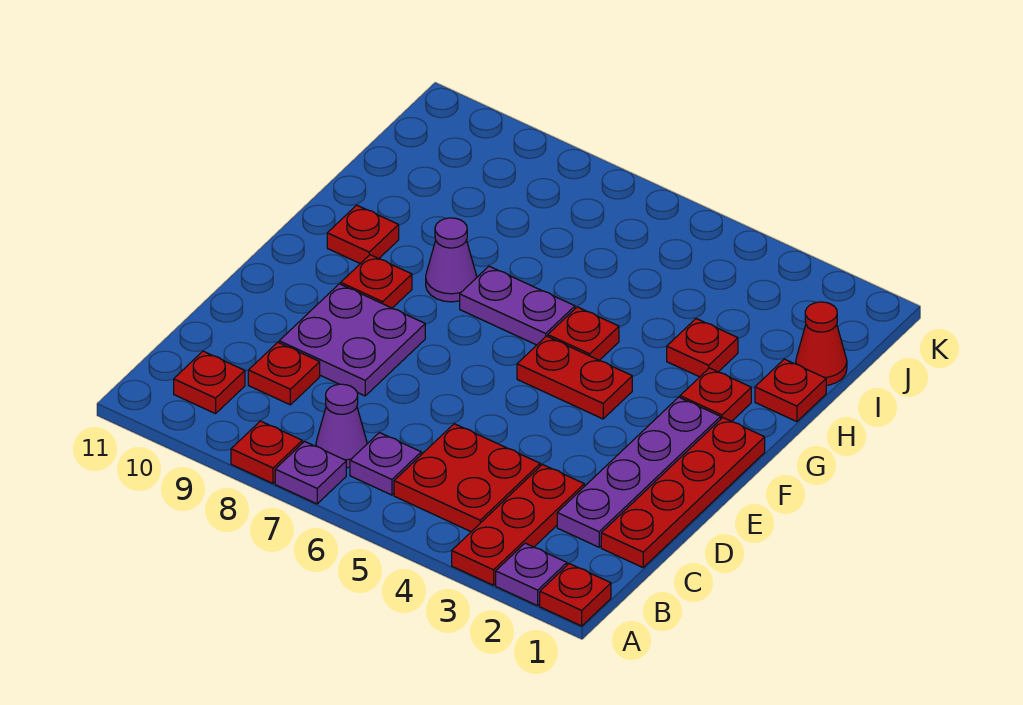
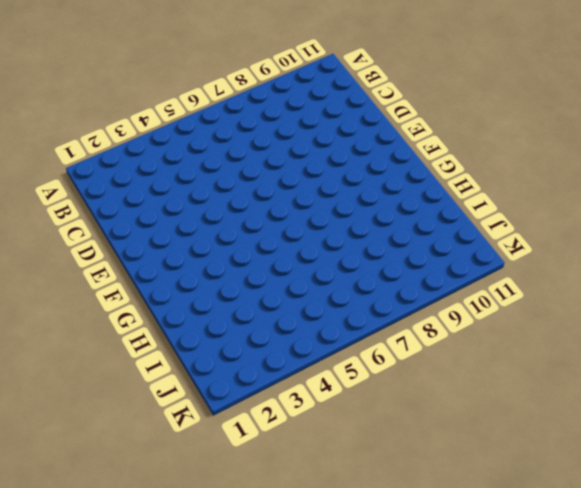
none -> red 1x1 plate [540,564,611,626]
none -> purple 1x1 plate [496,543,567,606]
none -> red 1x3 plate [452,464,584,585]

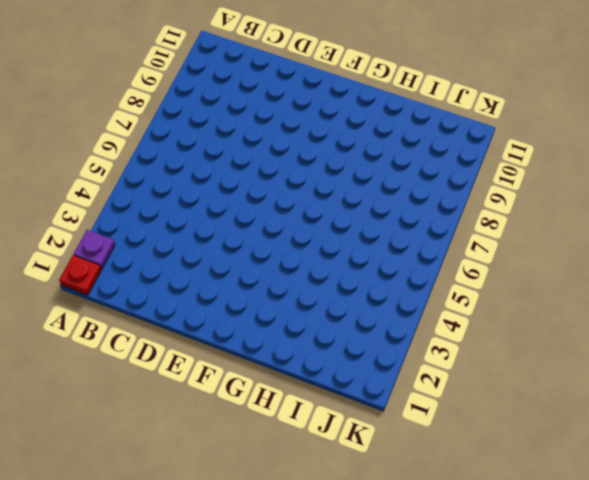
none -> red 1x3 plate [452,464,584,585]
none -> purple 1x1 plate [275,441,346,504]
none -> red 1x1 plate [231,421,302,483]

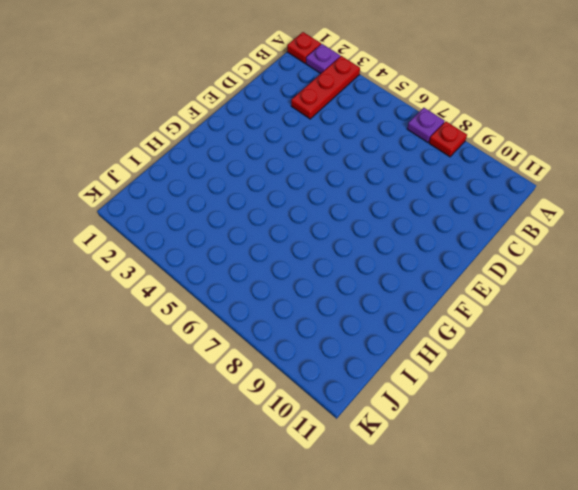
none -> red 2x2 plate [394,424,540,532]
none -> purple 1x1 plate [350,433,421,495]
none -> purple 1x1 cone [316,384,367,468]

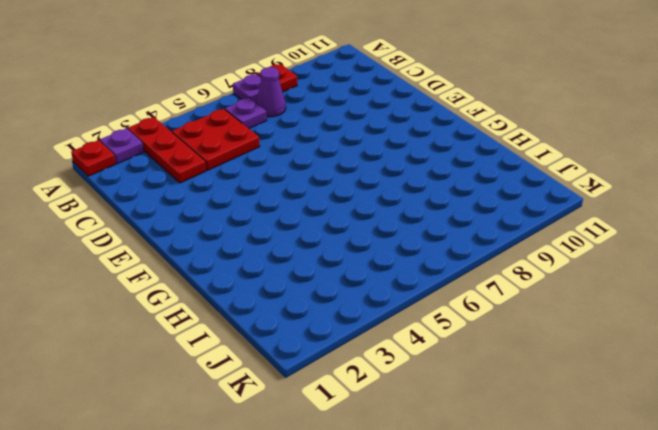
none -> red 1x1 plate [174,351,245,414]
none -> red 1x4 plate [601,418,765,567]
none -> purple 1x4 plate [557,397,721,547]

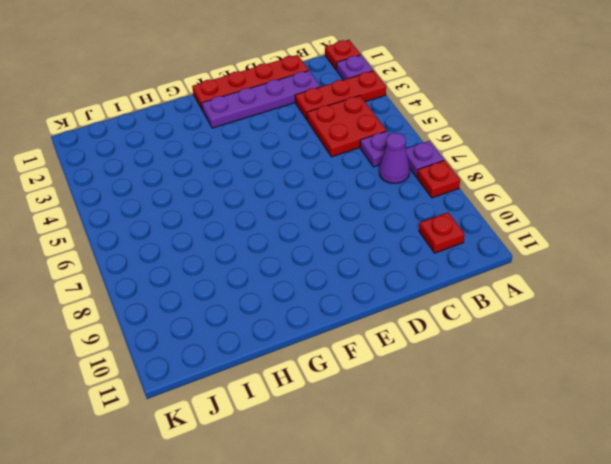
none -> red 1x1 plate [248,342,320,405]
none -> purple 2x2 plate [279,284,425,396]
none -> red 1x2 plate [517,336,632,419]

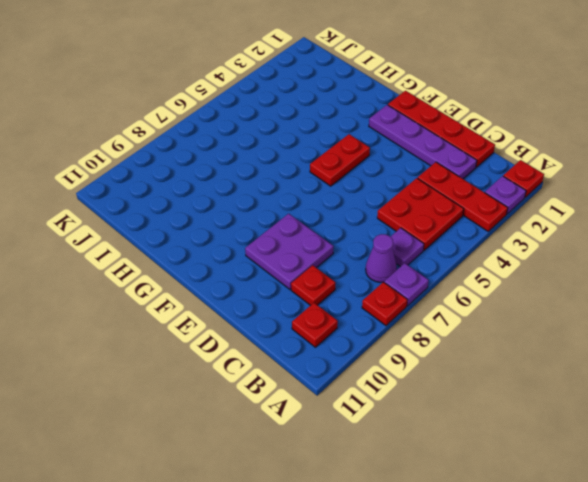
none -> red 1x1 plate [341,255,412,308]
none -> red 1x1 plate [680,368,751,421]
none -> red 1x1 plate [548,307,619,360]

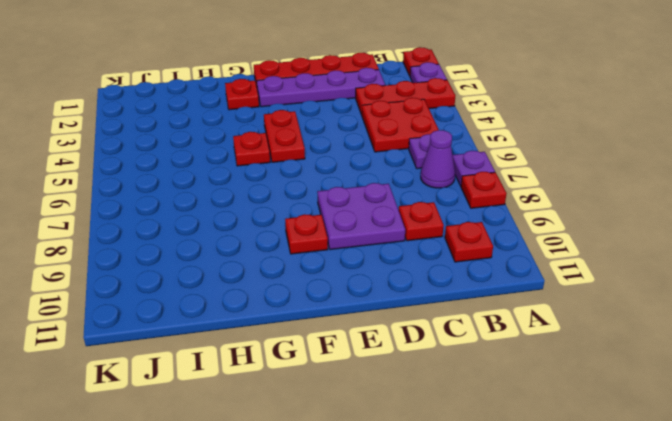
none -> purple 1x2 plate [460,266,575,345]
none -> purple 1x1 cone [426,218,477,302]
none -> red 1x1 plate [327,205,399,264]

